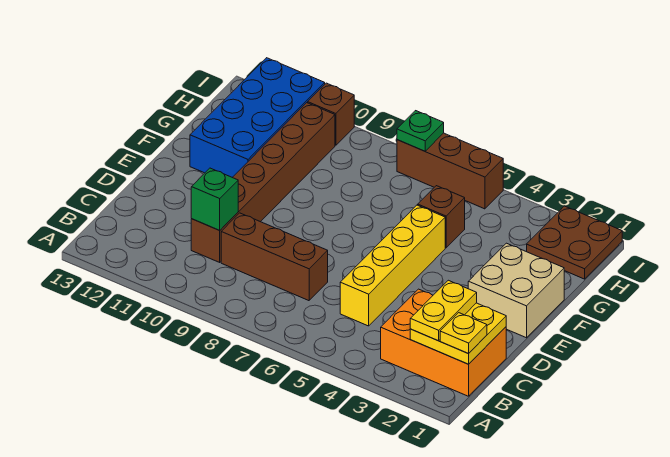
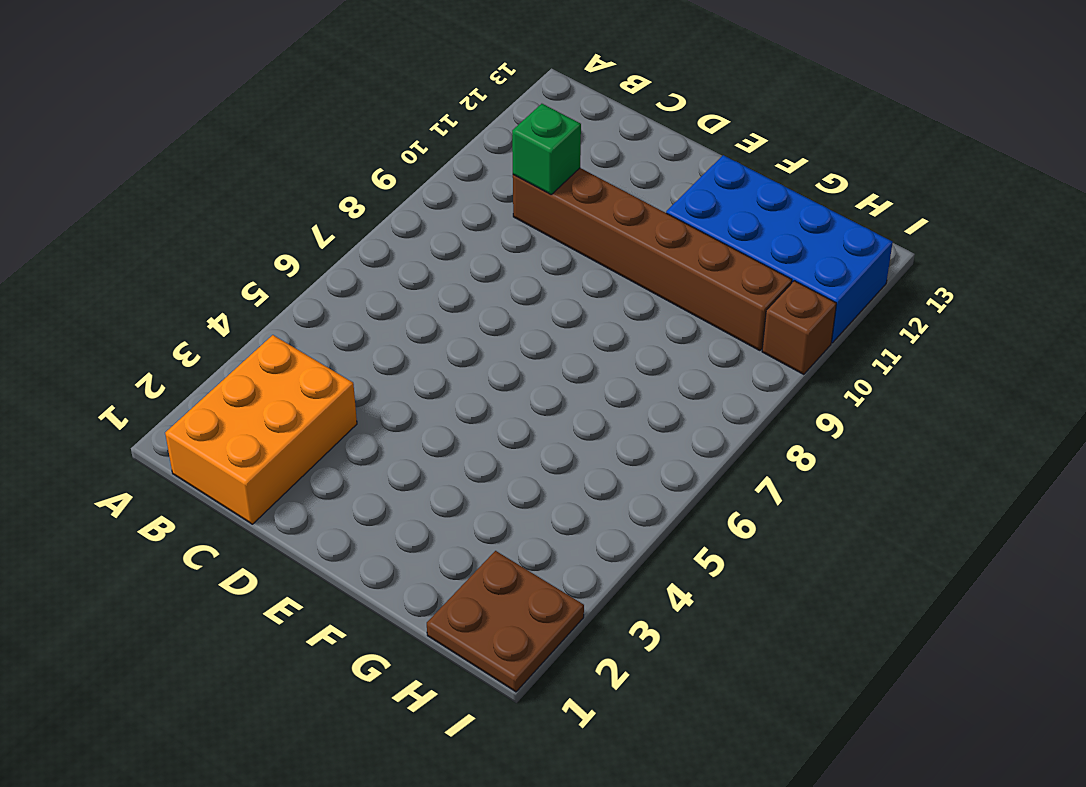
none -> yellow 1x4 brick [340,205,445,326]
none -> brown 1x3 brick [221,213,328,301]
none -> tan 2x2 brick [468,243,564,338]

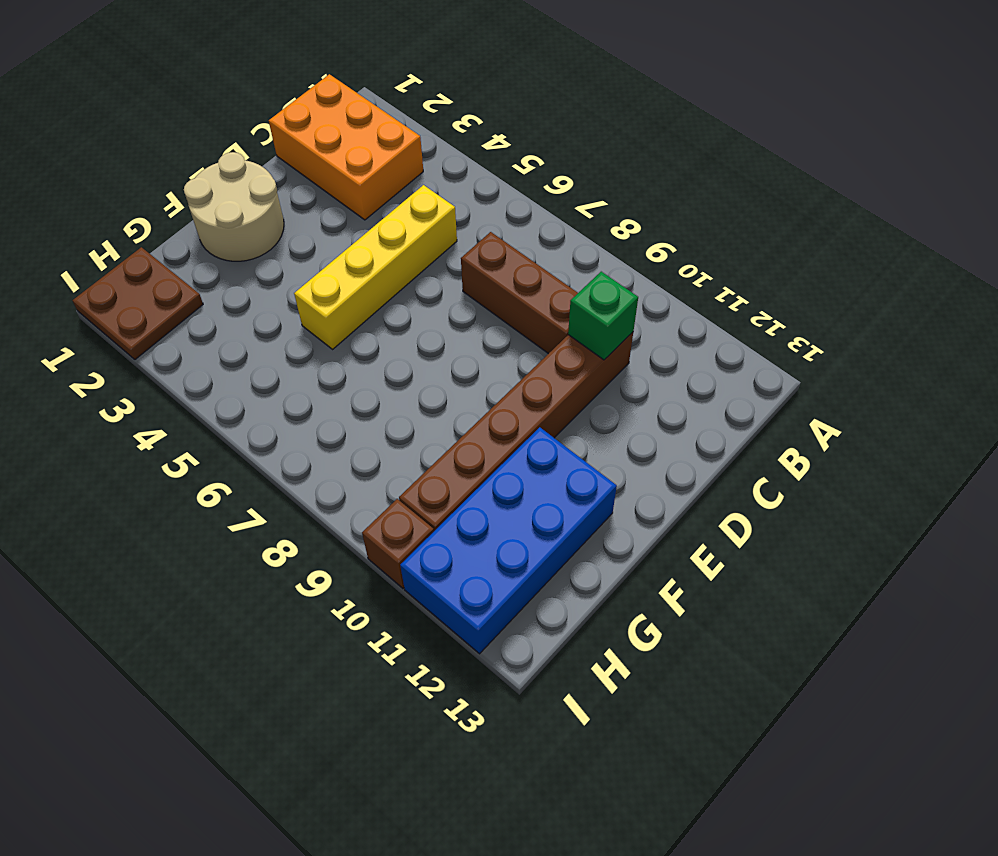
tan 2x2 round brick [184,152,284,261] -> tan 2x2 brick [468,243,564,338]
none -> brown 1x1 brick [418,186,465,248]
none -> brown 1x3 brick [397,133,503,209]
none -> yellow 2x2 plate [410,303,506,364]

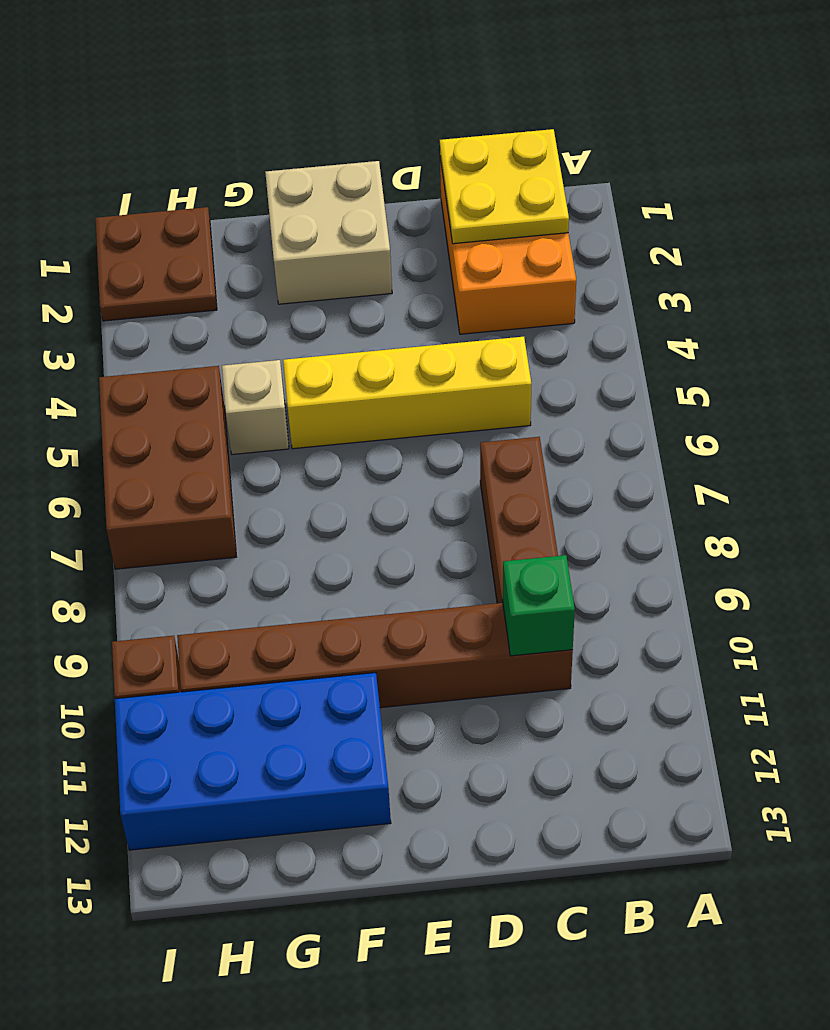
tan 1x1 brick [222,360,289,455] -> brown 1x1 brick [418,186,465,248]
brown 2x3 brick [99,366,236,569] -> brown 1x3 brick [397,133,503,209]
none -> green 1x1 plate [397,111,444,151]
none -> yellow 1x1 plate [440,313,487,354]
none -> yellow 1x2 plate [410,280,477,341]

